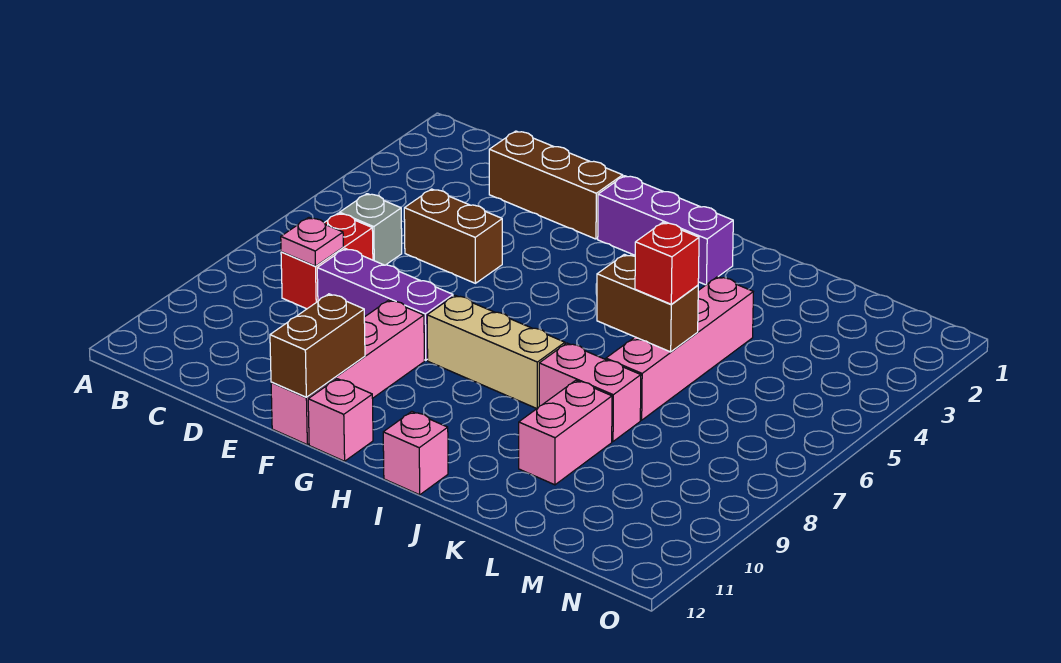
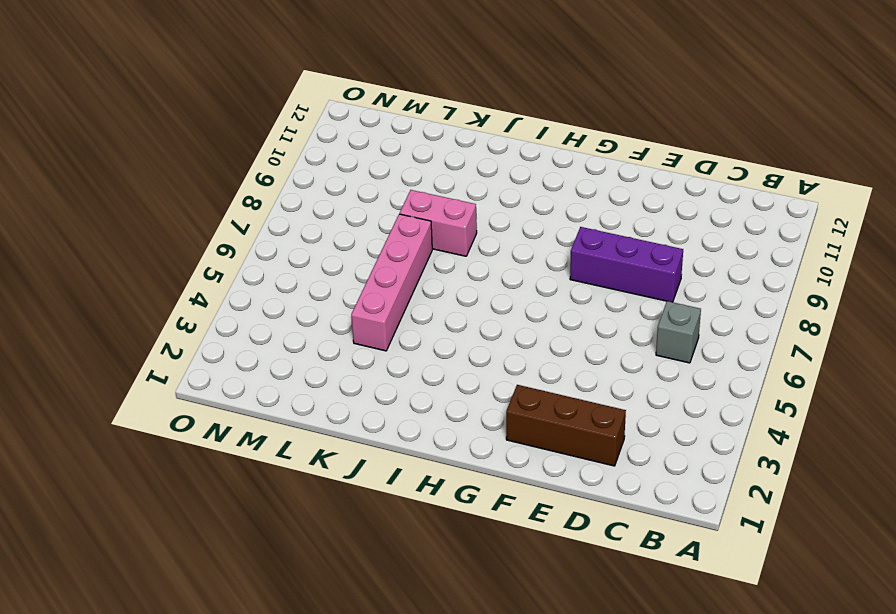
none -> red 1x2 brick [281,213,373,309]
none -> brown 1x2 brick [404,189,502,283]
none -> pink 1x4 brick [271,300,424,445]

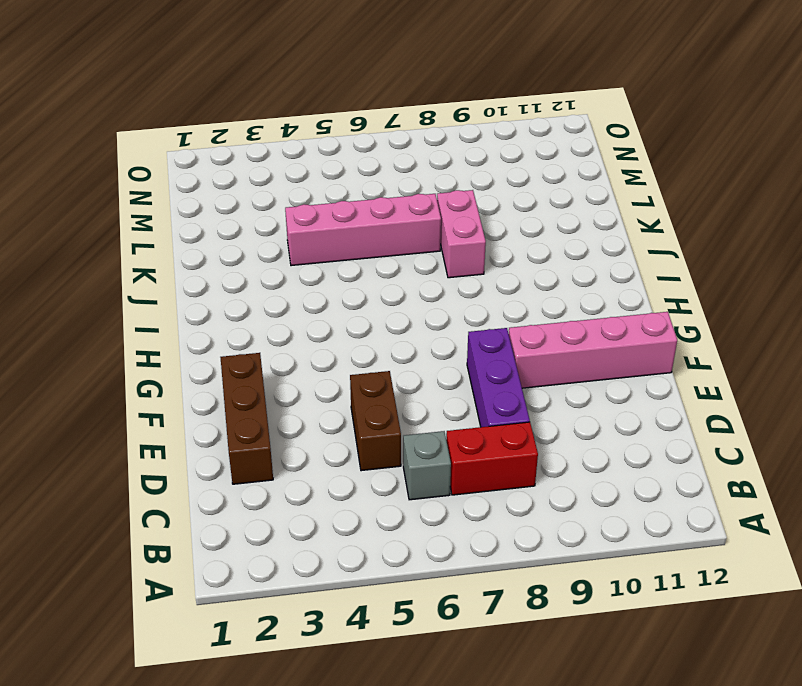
none -> purple 1x3 brick [598,176,733,285]
none -> tan 1x3 brick [427,296,565,409]
none -> pink 1x1 brick [308,379,373,461]

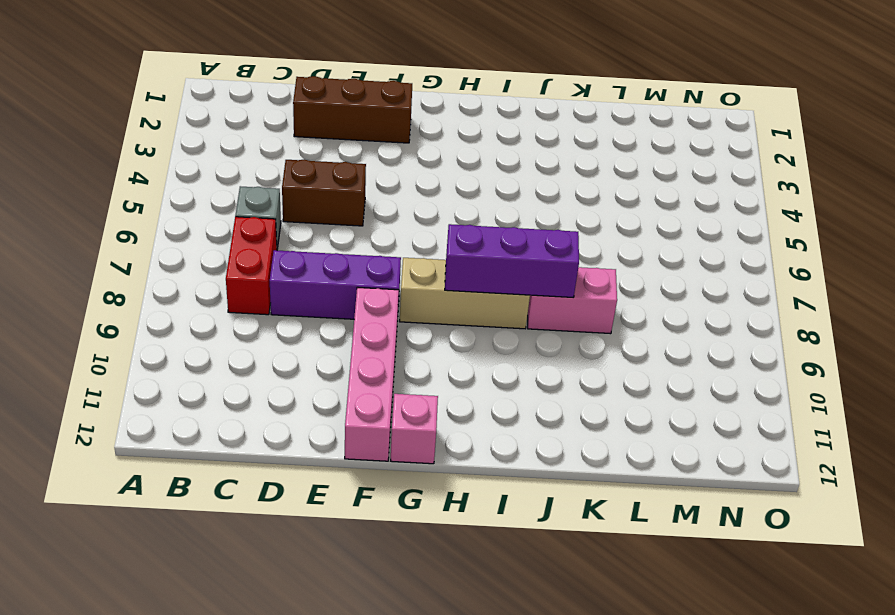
purple 1x3 brick [445,224,579,297] -> purple 1x3 brick moved to [598,176,733,285]
none -> pink 1x1 brick [383,412,448,495]
none -> pink 1x4 brick [606,277,753,420]
none -> pink 1x2 brick [519,380,612,485]

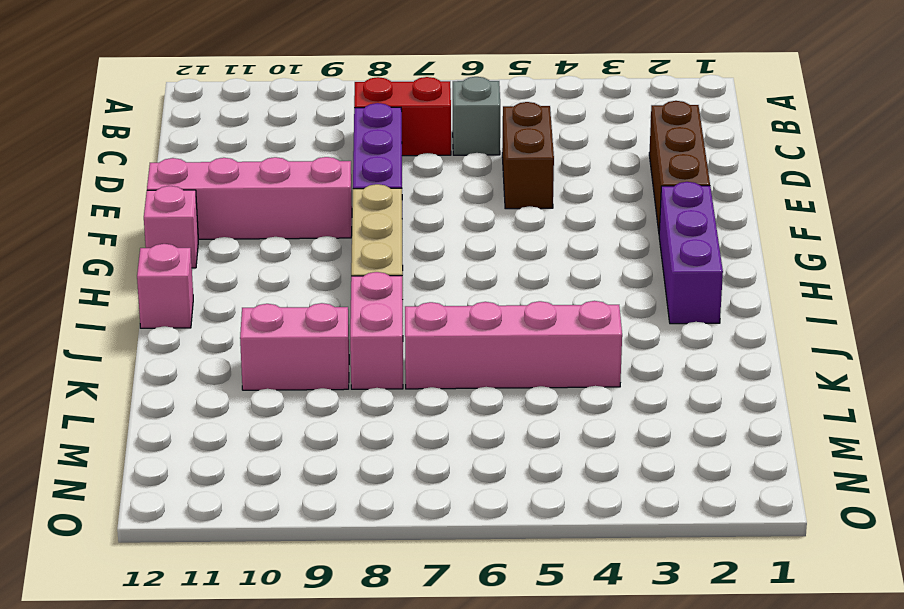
none -> pink 1x1 plate [281,218,343,266]
none -> brown 1x2 brick [270,294,365,397]
none -> brown 1x2 brick [597,254,698,352]

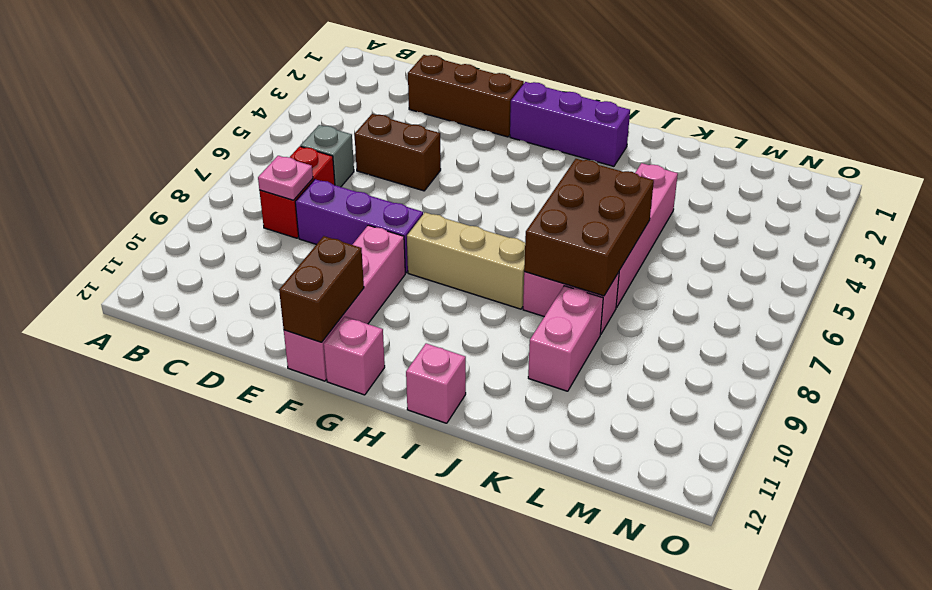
brown 2x3 brick [524,159,654,296] -> brown 1x2 brick [597,254,698,352]
none -> red 1x1 brick [635,222,699,304]

